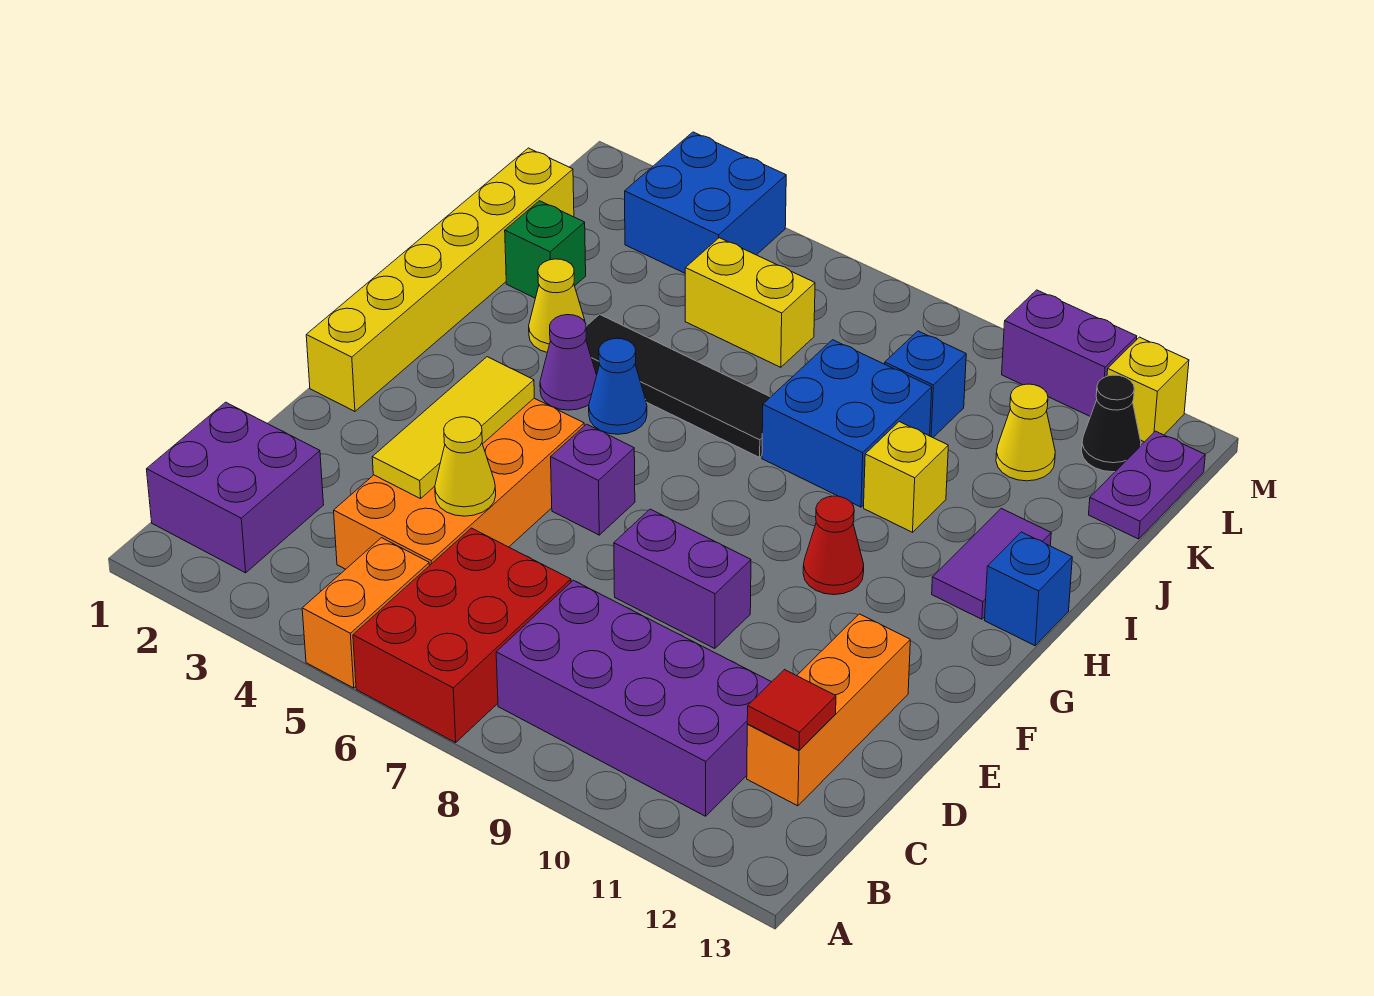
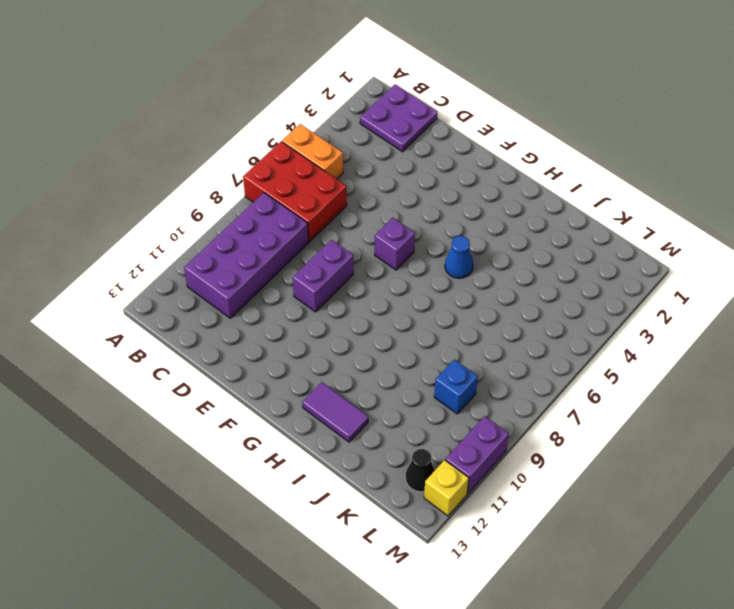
purple 2x2 plate [360,84,437,152] -> purple 2x2 brick [147,402,324,573]
none -> orange 2x4 brick [334,398,584,569]
none -> orange 1x3 brick [747,614,910,806]
none -> yellow 1x6 brick [306,148,574,411]
none -> red 1x1 cone [803,496,864,595]

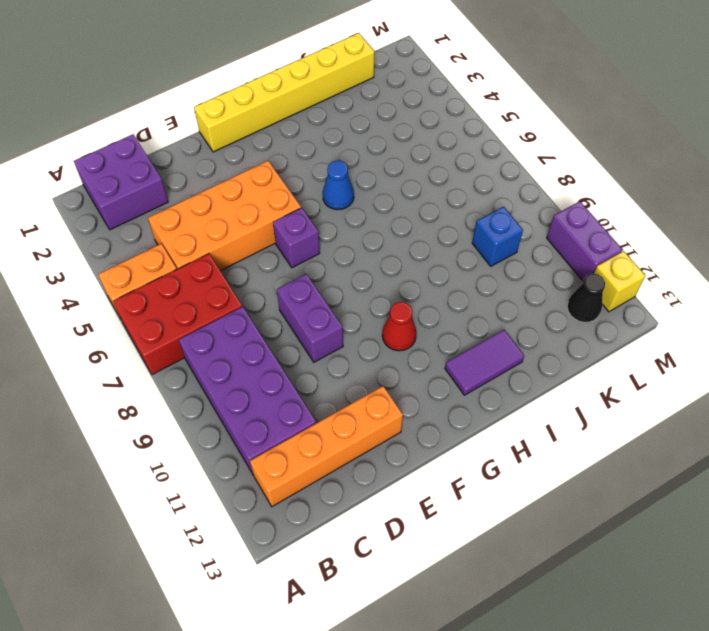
orange 1x4 brick [250,386,403,507] -> orange 1x3 brick [747,614,910,806]
none -> purple 1x1 cone [540,315,597,410]
none -> blue 1x1 brick [984,532,1072,646]
none -> yellow 1x1 cone [529,259,585,352]
none -> black 1x4 tile [586,314,770,457]

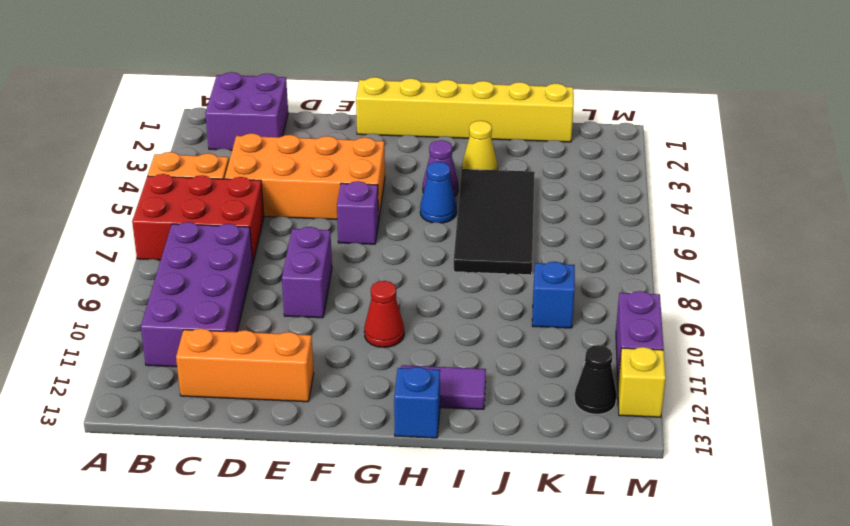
black 2x4 tile [454,169,535,275] -> black 1x4 tile [586,314,770,457]
none -> blue 2x2 brick [762,340,932,507]
none -> yellow 1x1 brick [864,422,948,532]
none -> green 1x1 brick [505,201,586,298]
none -> yellow 1x2 brick [685,238,815,367]

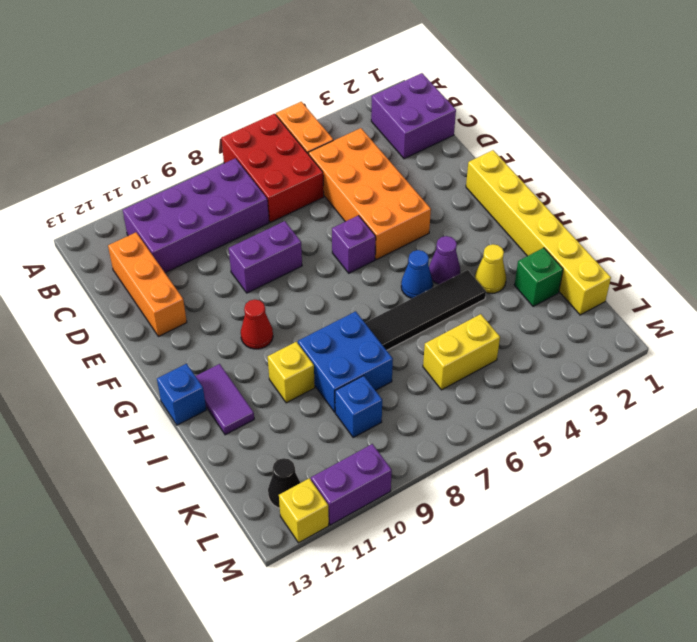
none -> yellow 1x1 cone [996,384,1055,481]
none -> purple 1x2 plate [1089,431,1205,539]
none -> blue 2x2 brick [625,132,786,273]
none -> red 1x1 tile [747,670,836,750]

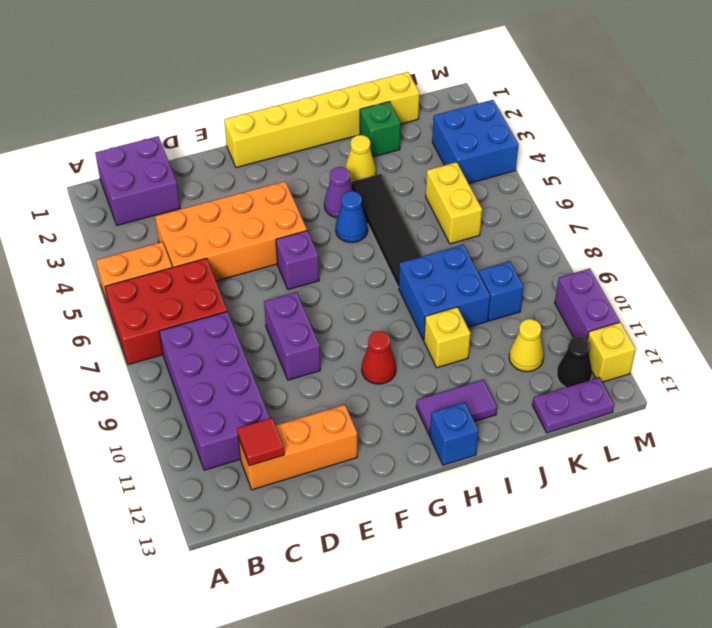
none -> yellow 1x3 tile [372,357,534,499]
none -> yellow 1x1 cone [435,417,496,516]

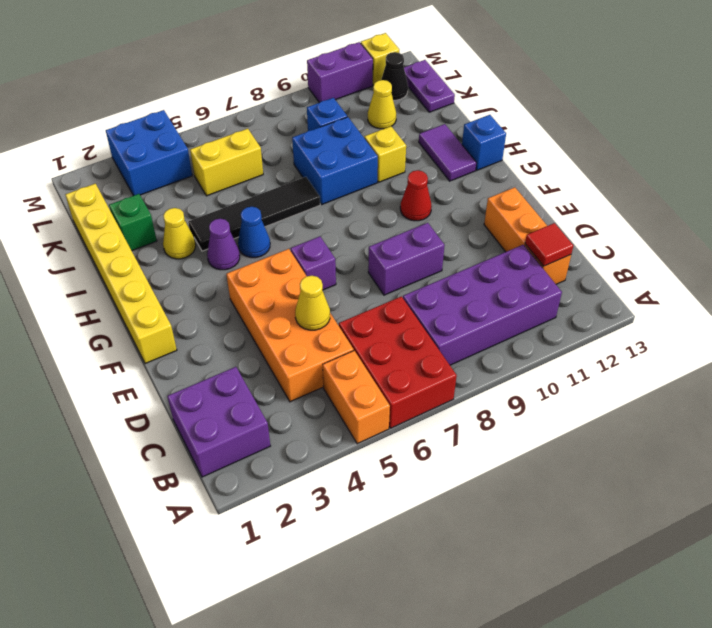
none -> yellow 1x3 tile [372,357,534,499]

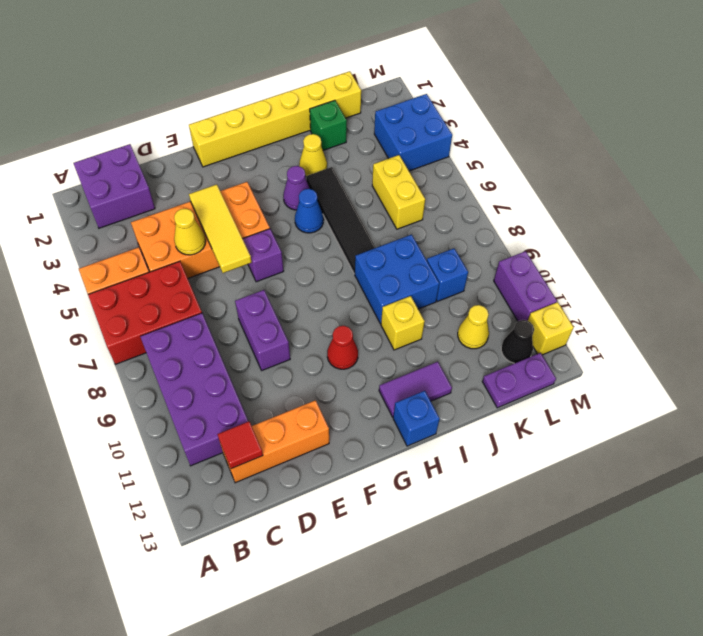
yellow 1x3 tile [189,184,252,273] -> yellow 1x3 tile turned to [372,357,534,499]

